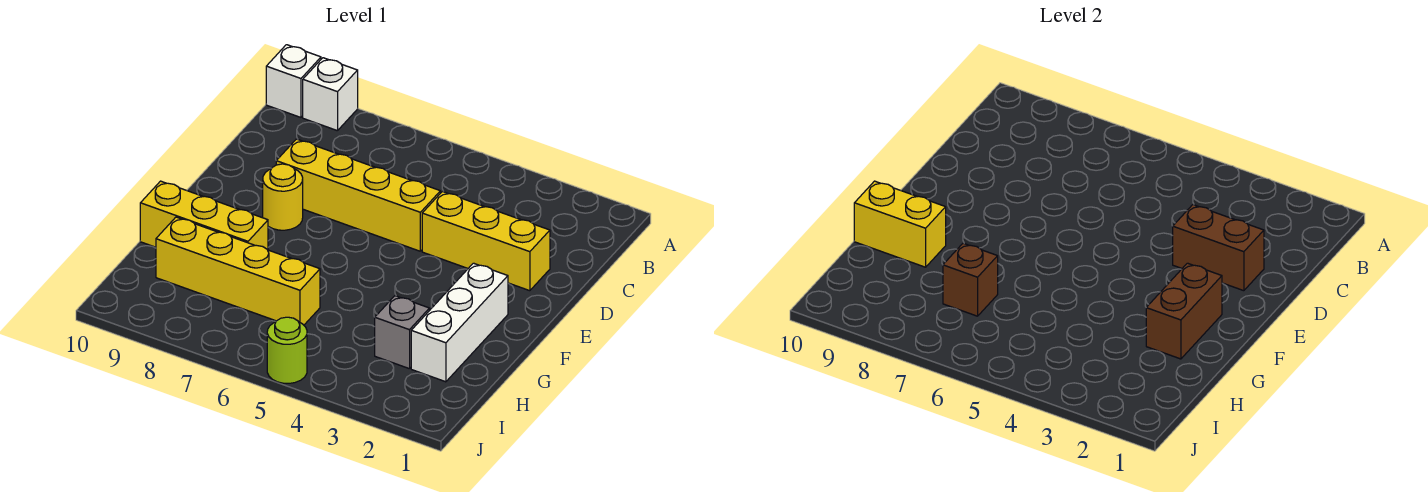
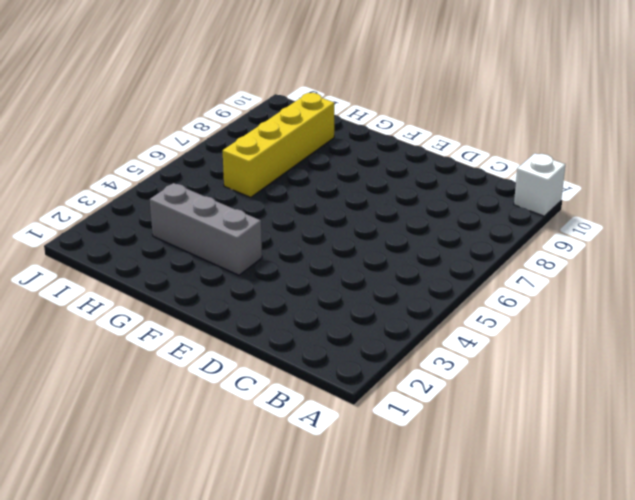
grey 1x3 brick [150,183,262,275] -> grey 1x1 brick [375,296,429,369]
none -> white 1x1 brick [303,58,358,131]
none -> yellow 1x3 brick [422,191,550,291]
none -> yellow 1x4 brick [276,139,440,251]

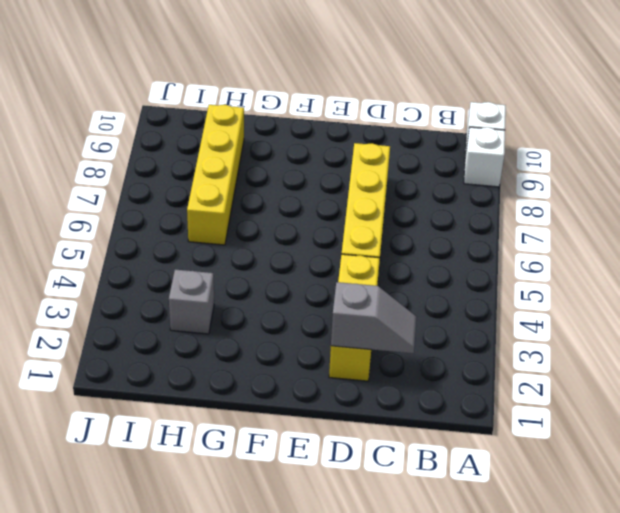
grey 1x2 slope [331,282,417,353] -> brown 1x2 brick [1173,205,1264,291]
none -> yellow 1x1 round brick [263,164,303,230]
none -> white 1x3 brick [411,263,508,382]
none -> yellow 1x3 brick [140,181,268,250]

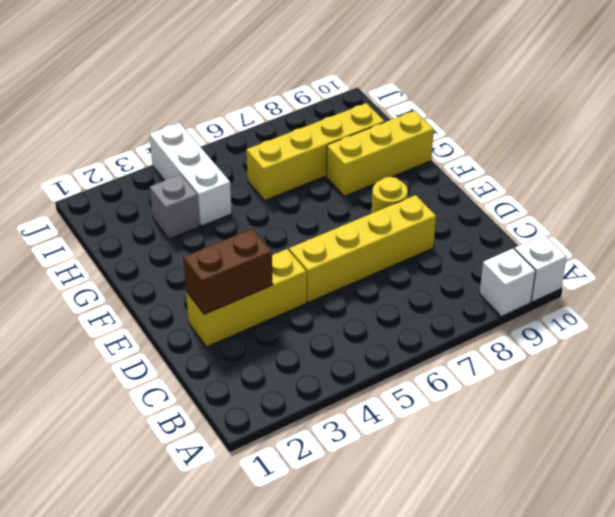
white 1x3 brick [149,123,232,226] -> white 1x3 brick moved to [411,263,508,382]
none -> lime 1x1 round brick [267,317,307,383]
none -> brown 1x2 brick [1146,263,1222,359]
none -> yellow 1x2 brick [854,181,946,267]

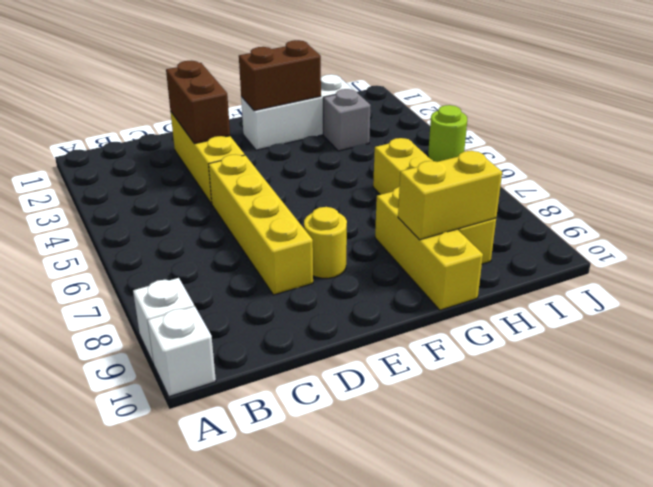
yellow 1x2 brick [398,151,502,240] -> yellow 1x2 brick turned to [854,181,946,267]
none -> brown 1x1 brick [943,243,998,316]

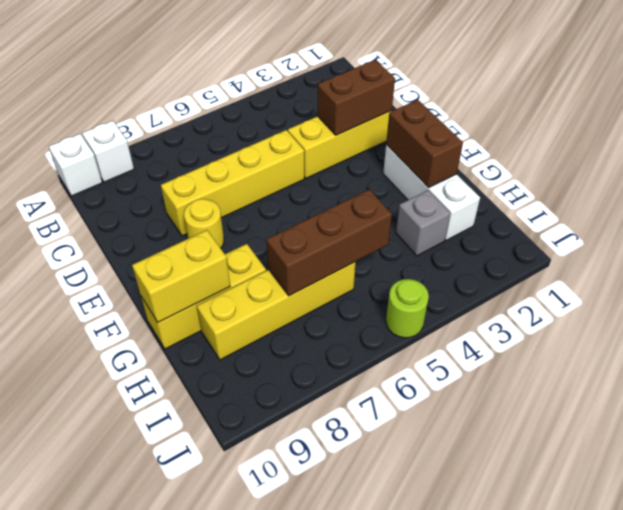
brown 1x3 brick [267,190,392,296] -> brown 1x1 brick [943,243,998,316]

